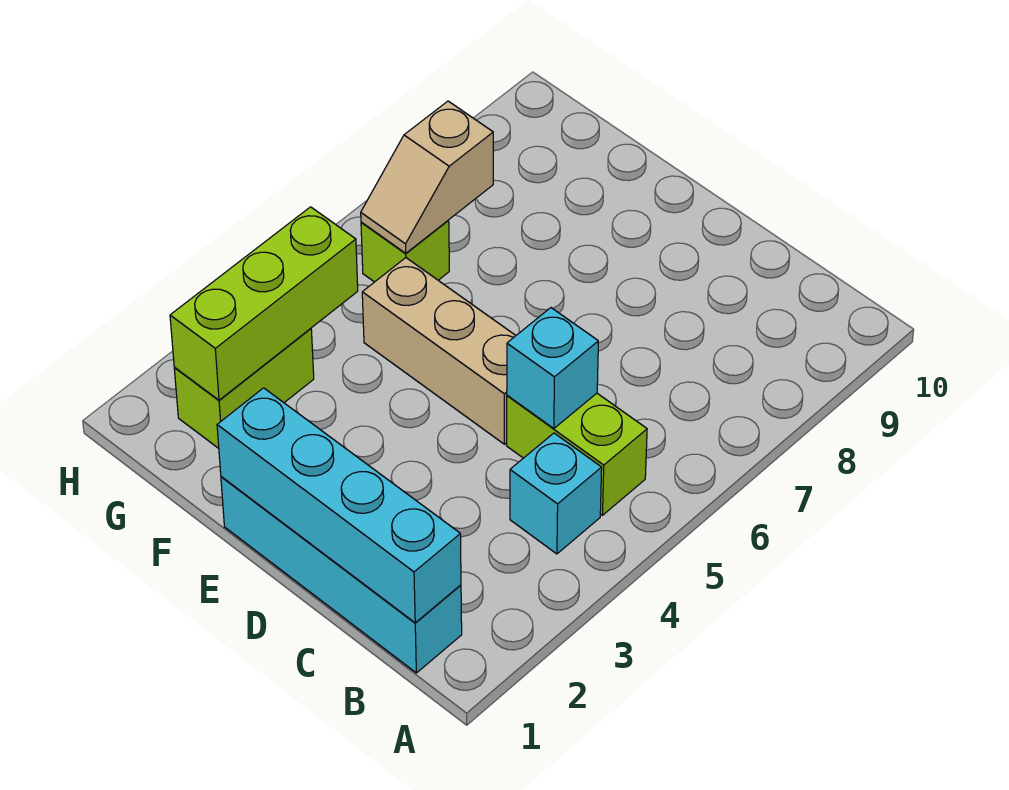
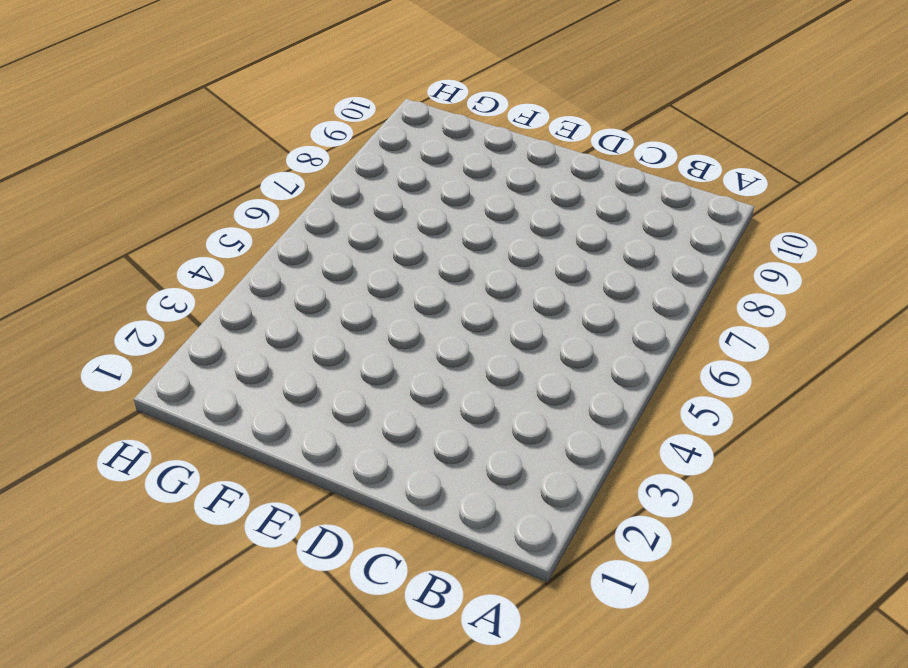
none -> cyan 1x4 brick [221,477,462,673]
none -> cyan 1x1 brick [510,433,602,554]

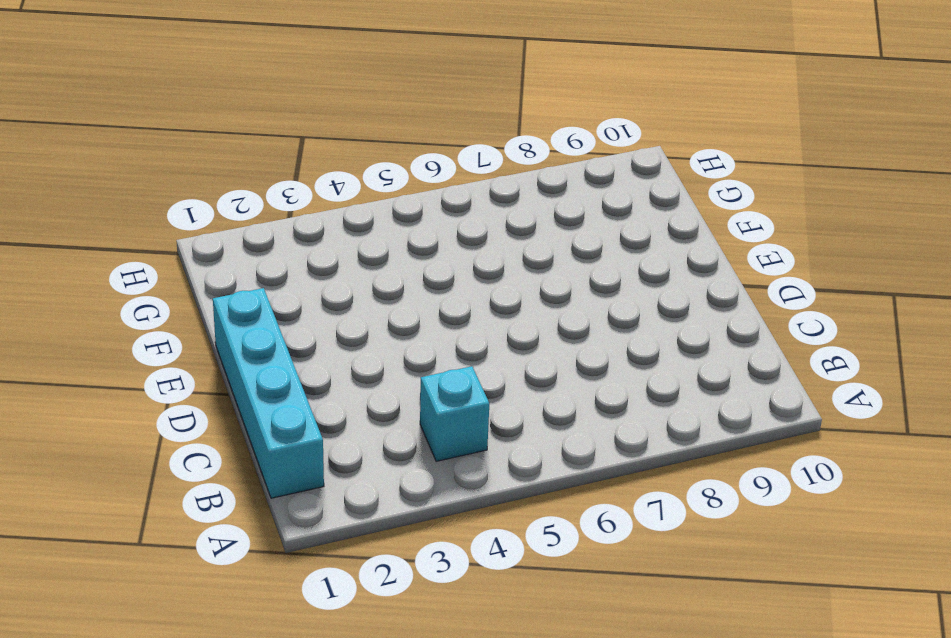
none -> lime 1x2 brick [507,393,647,515]
none -> tan 1x3 brick [362,258,516,444]

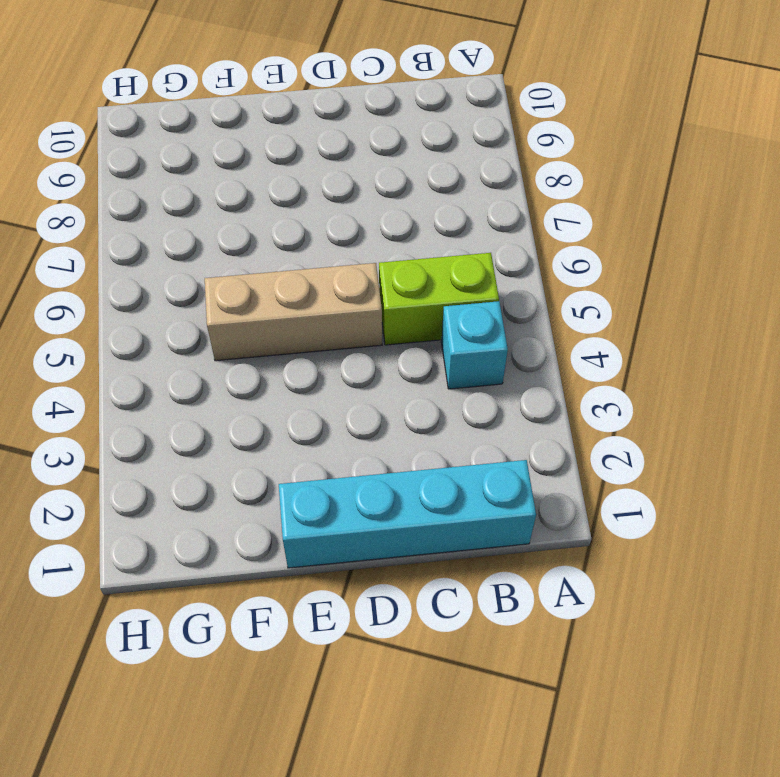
none -> lime 1x2 brick [174,329,314,448]
none -> lime 1x1 brick [361,220,449,282]

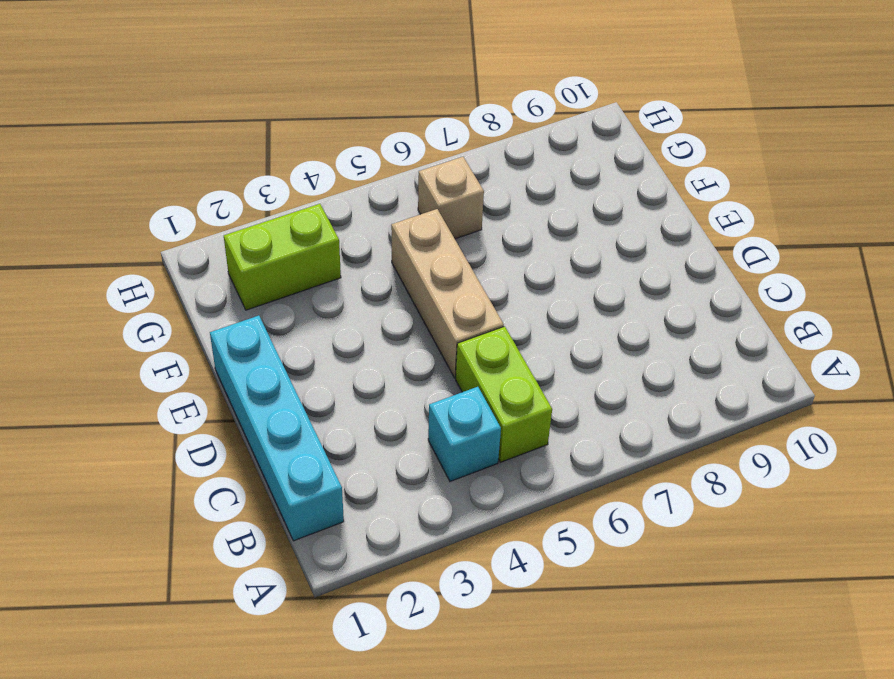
tan 1x1 brick [418,157,484,239] -> lime 1x1 brick [361,220,449,282]
none -> cyan 1x4 brick [217,388,461,623]
none -> cyan 1x1 brick [507,308,598,429]

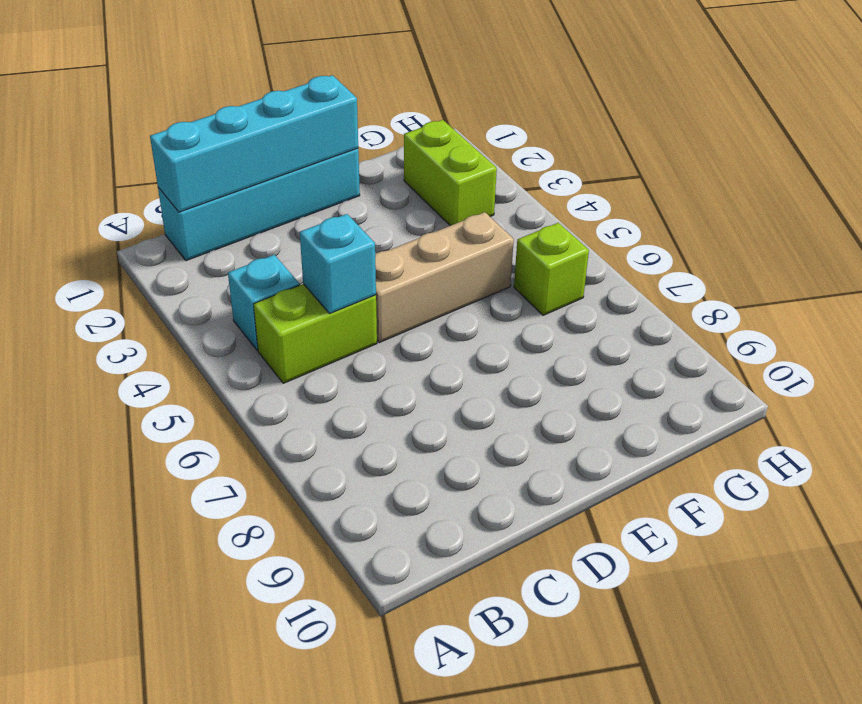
none -> lime 1x3 brick [170,207,358,400]
none -> tan 1x2 slope [361,101,493,253]

